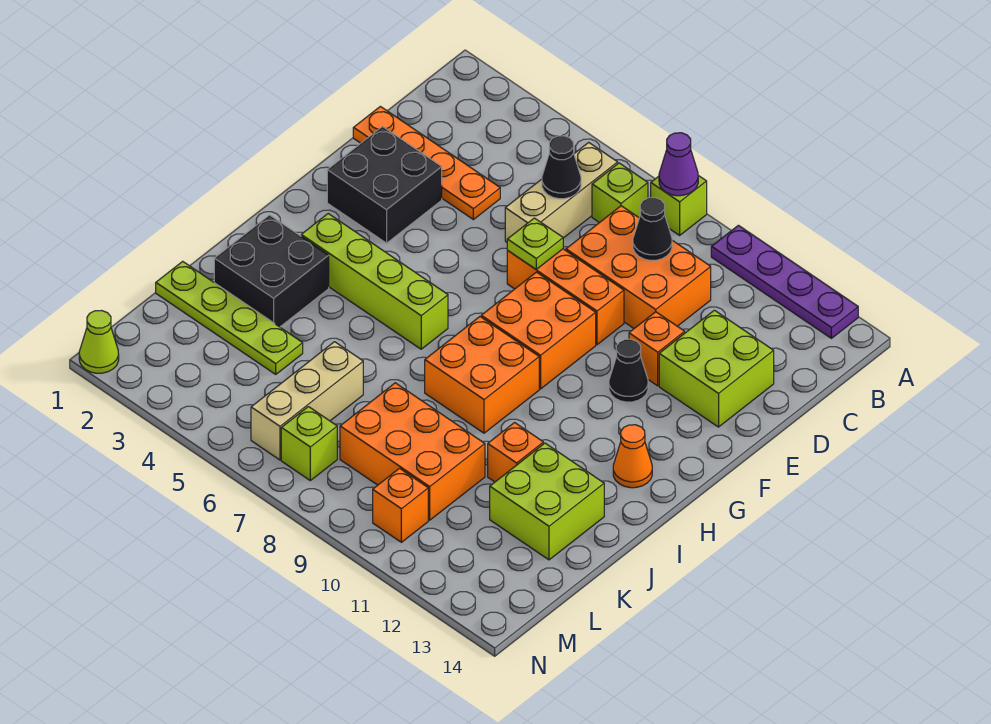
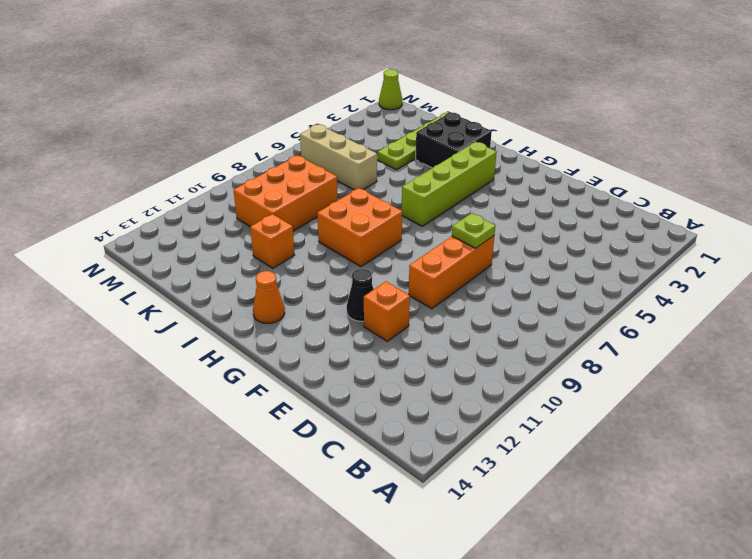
none -> lime 1x1 brick [651,175,707,235]
none -> purple 1x4 plate [711,225,858,338]
none -> tan 1x3 brick [505,142,618,242]

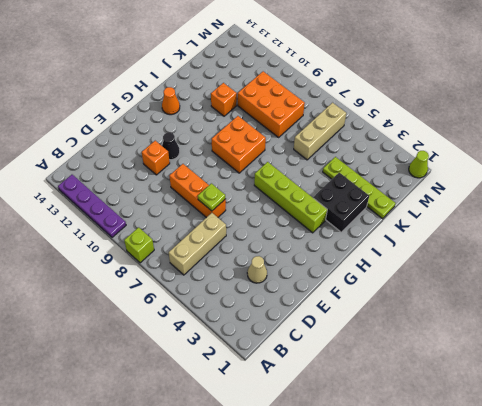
tan 1x1 cone [247,256,267,283] -> orange 1x4 plate [353,106,500,220]
none -> lime 1x1 brick [592,163,648,223]
none -> orange 2x3 brick [566,206,711,328]
none -> lime 2x2 brick [659,310,774,427]

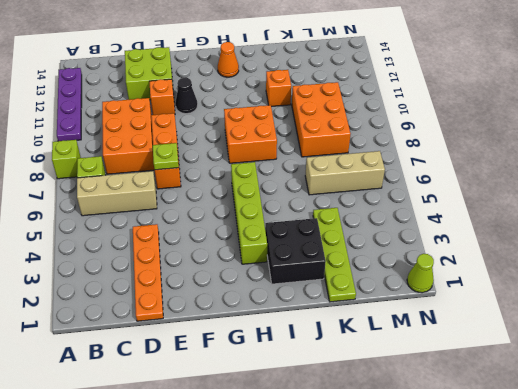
none -> black 2x2 brick [327,127,442,243]
none -> orange 2x2 brick [481,272,596,389]
none -> lime 2x2 brick [490,443,604,560]

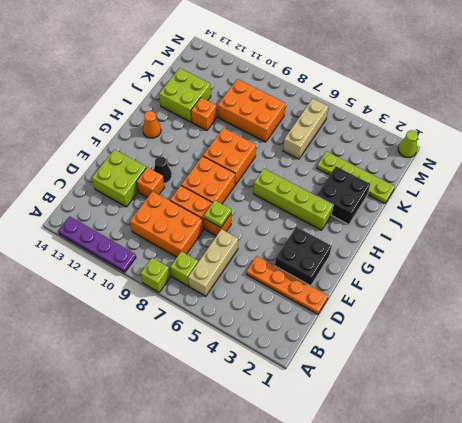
none -> lime 1x1 brick [281,407,337,480]
none -> orange 1x1 brick [373,468,428,542]
none -> purple 1x1 cone [659,133,698,196]

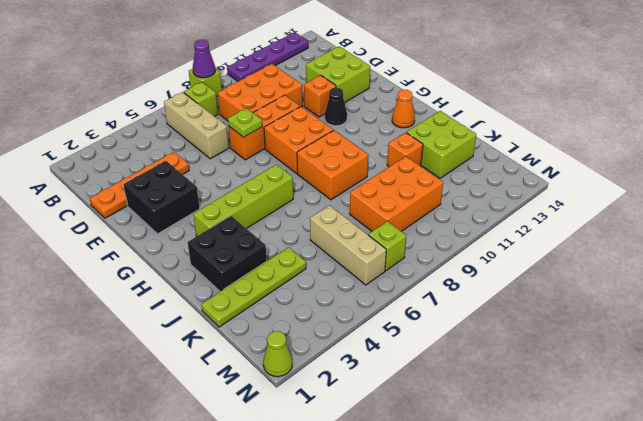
none -> orange 1x1 brick [373,468,428,542]
none -> black 1x1 cone [542,136,581,199]
none -> black 1x1 cone [633,198,672,260]

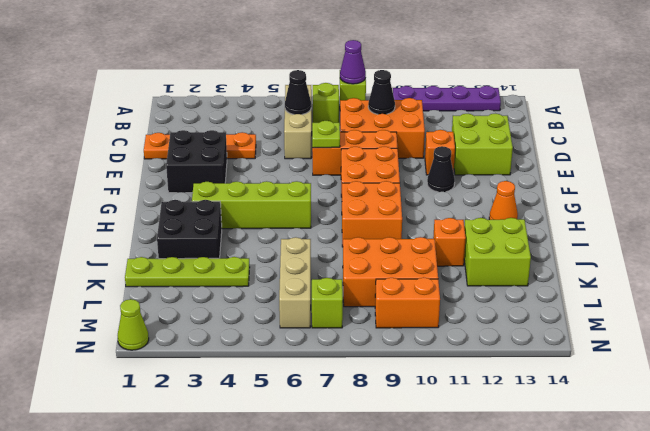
orange 1x2 brick [375,277,440,328] -> orange 1x1 brick [373,468,428,542]

